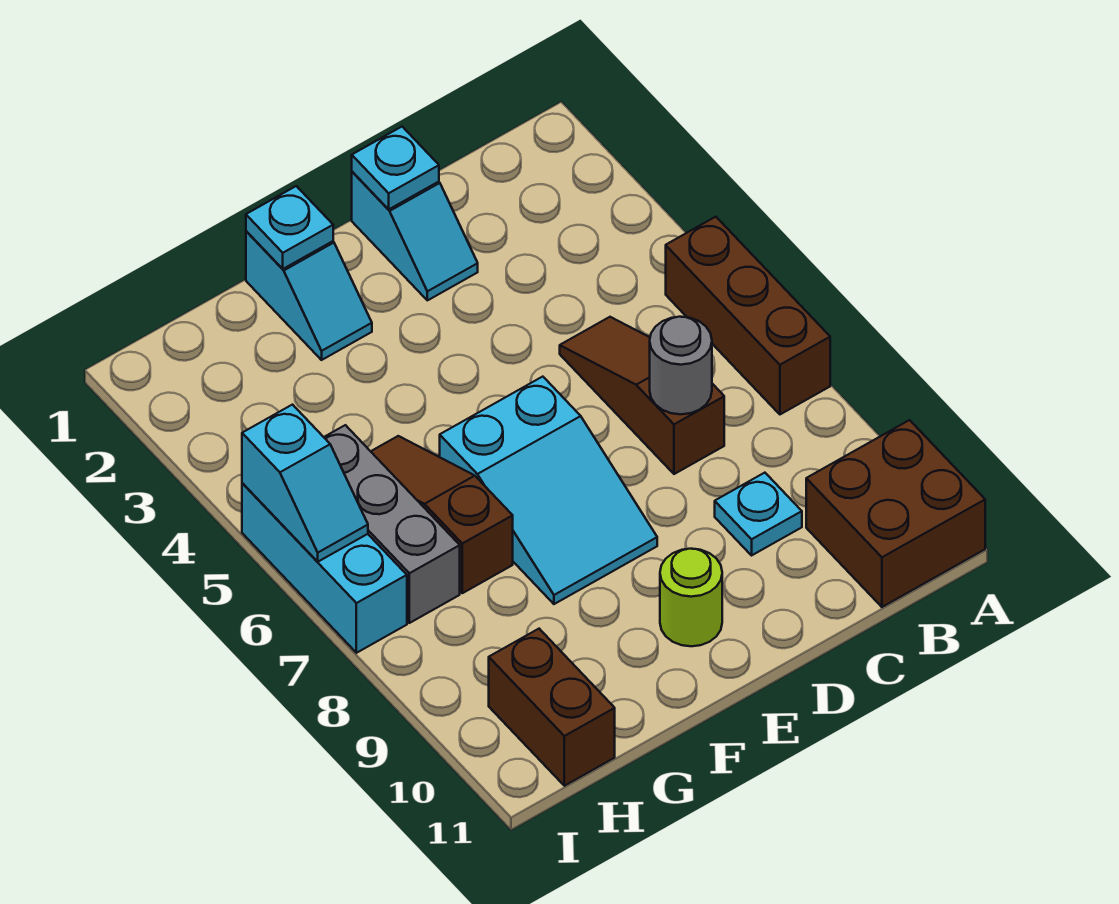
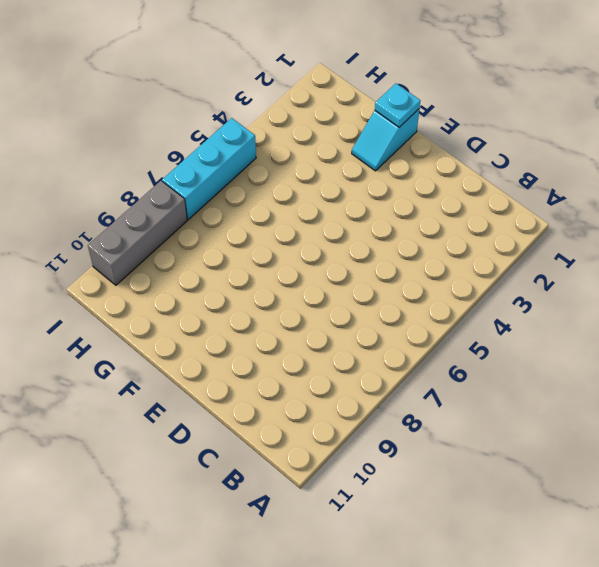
grey 1x3 brick [88,181,187,285] -> grey 1x3 brick moved to [324,425,460,623]
none -> brown 1x3 brick [666,217,830,414]
none -> brown 2x2 brick [806,420,985,607]
none -> brown 1x3 slope [560,317,724,474]

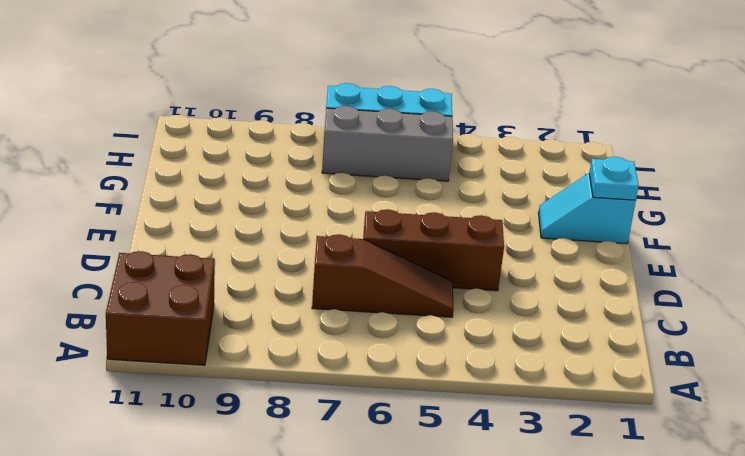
brown 1x3 brick [363,209,504,291] -> brown 1x3 brick moved to [666,217,830,414]
none -> cyan 1x1 plate [715,473,802,555]
none -> cyan 1x2 slope [352,172,478,300]
none -> cyan 2x3 slope [440,377,657,604]

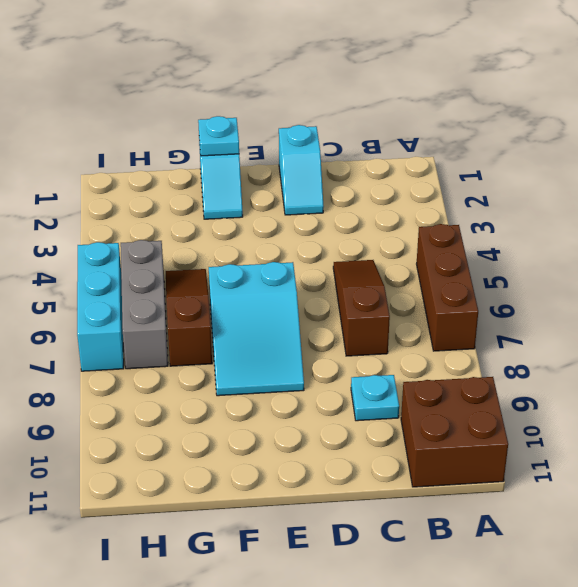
none -> lime 1x1 round brick [660,549,722,646]
none -> brown 1x2 brick [489,629,615,786]
none -> grey 1x1 round brick [650,317,712,414]

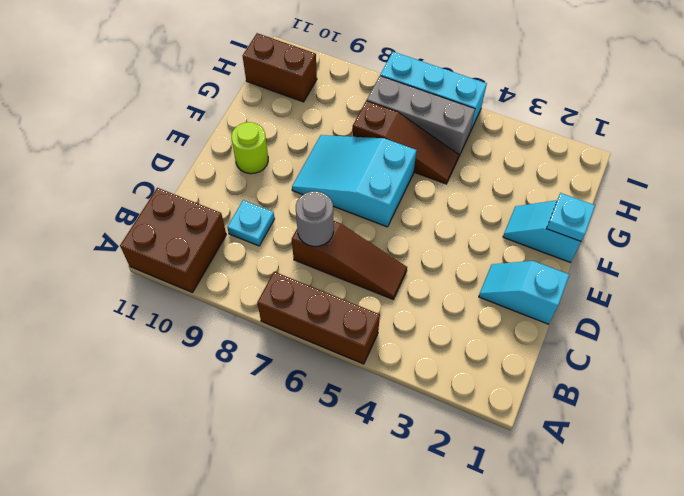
none -> cyan 1x1 plate [352,127,439,210]
none -> cyan 1x2 slope [242,405,368,562]

